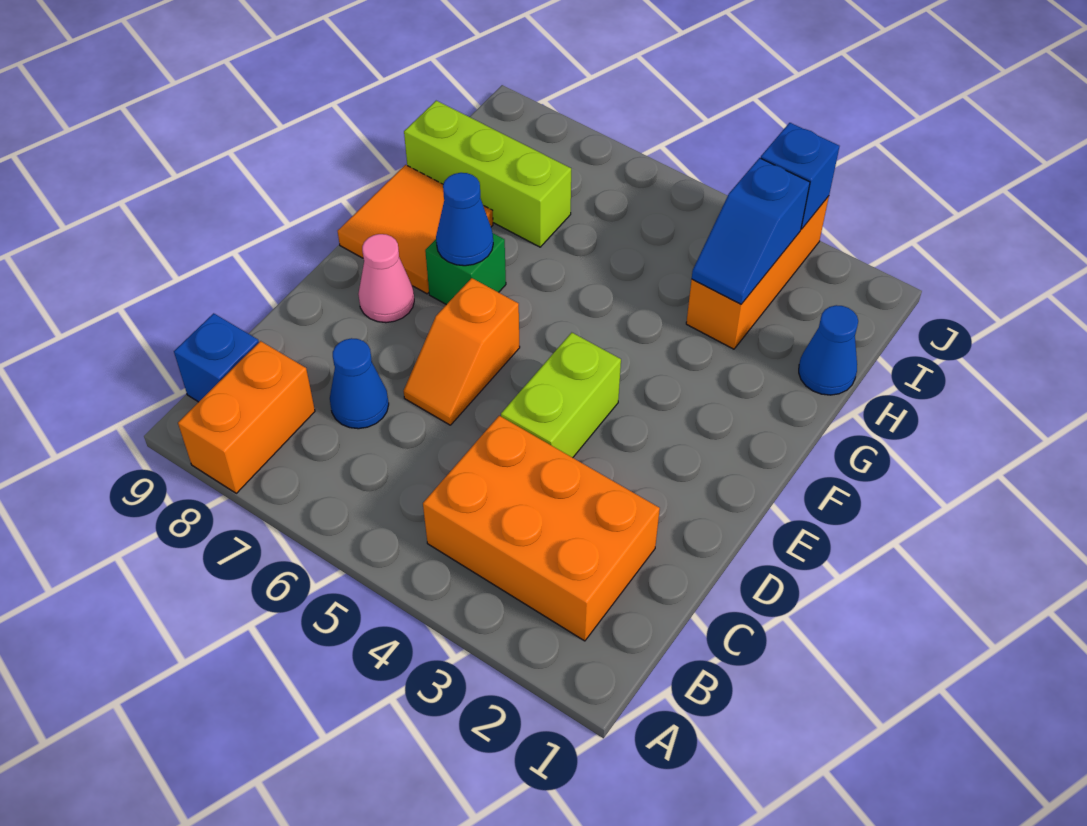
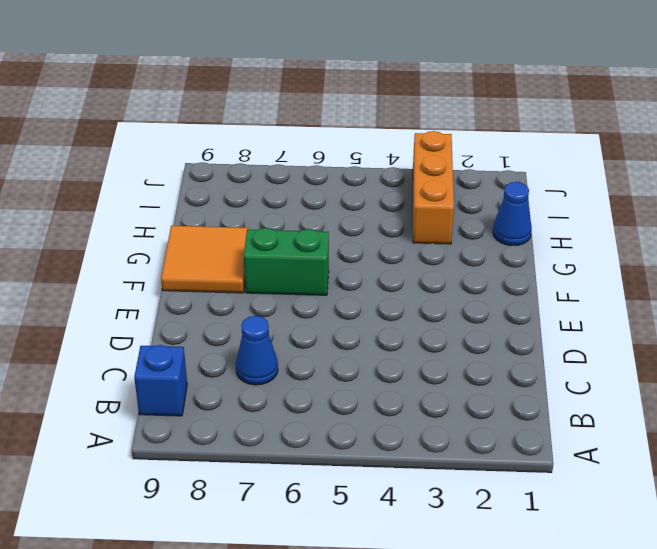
green 1x2 brick [244,228,329,295] -> green 1x1 brick [425,233,506,305]
none -> orange 1x2 brick [178,341,315,493]
none -> orange 2x3 brick [423,416,660,641]
none -> lime 1x2 brick [501,333,621,458]

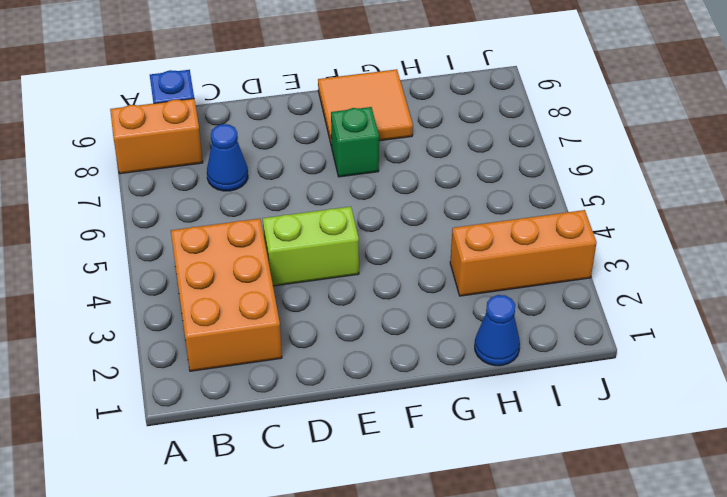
none -> orange 1x2 slope [404,278,520,425]
none -> pink 1x1 cone [358,234,414,323]
none -> lime 1x3 brick [404,101,571,247]

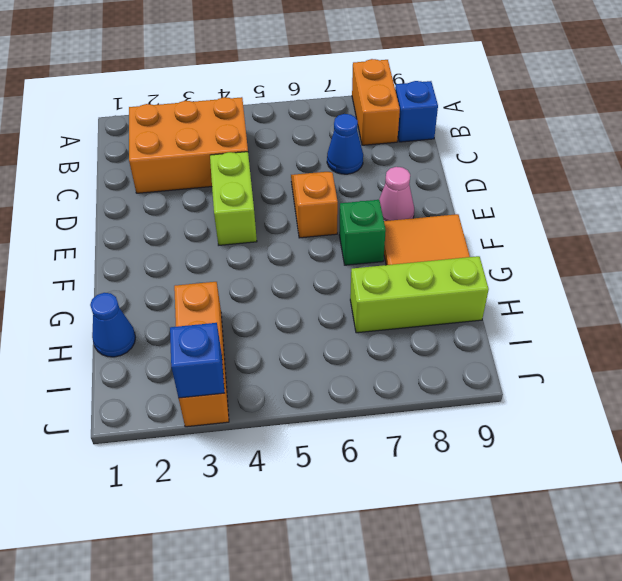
none -> blue 1x1 cone [436,173,493,266]
none -> blue 1x2 slope [692,158,810,304]

